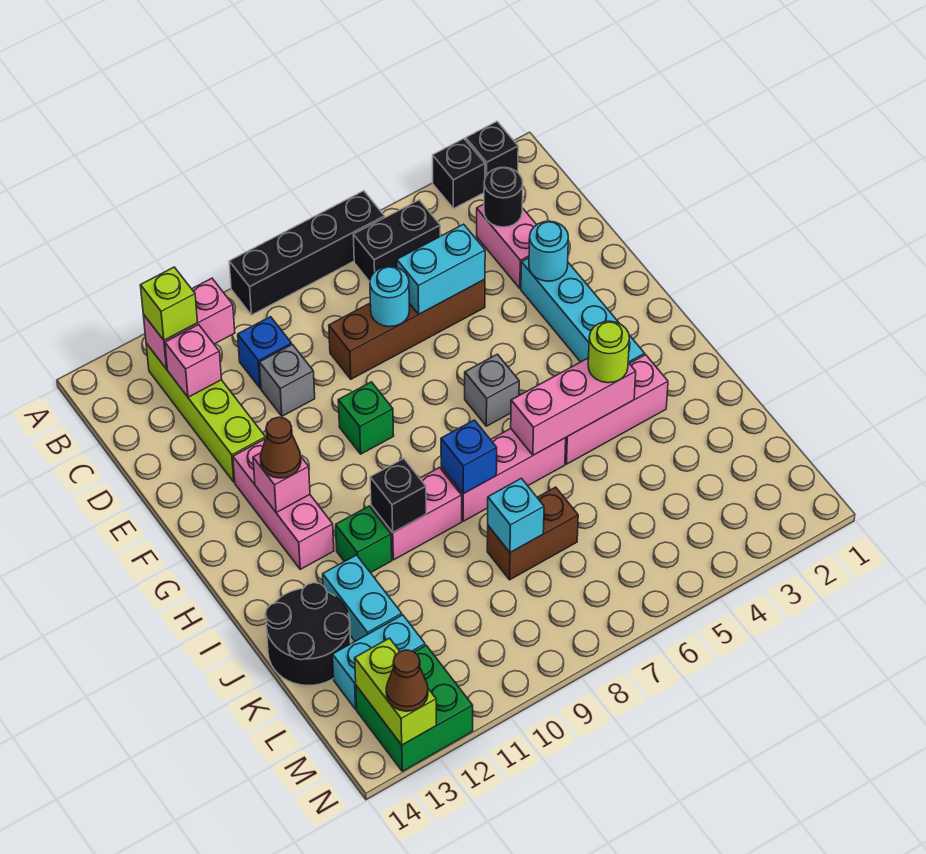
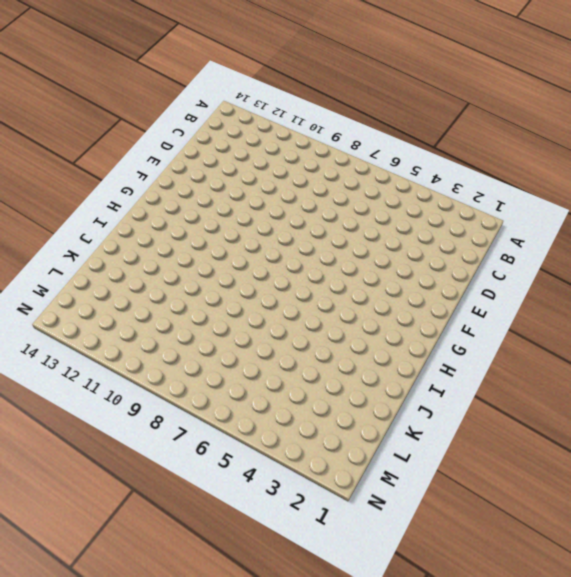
none -> black 1x1 brick [466,122,518,177]
none -> black 1x1 brick [433,139,485,209]
none -> black 1x4 brick [229,191,385,315]
none -> black 1x2 brick [353,200,440,282]

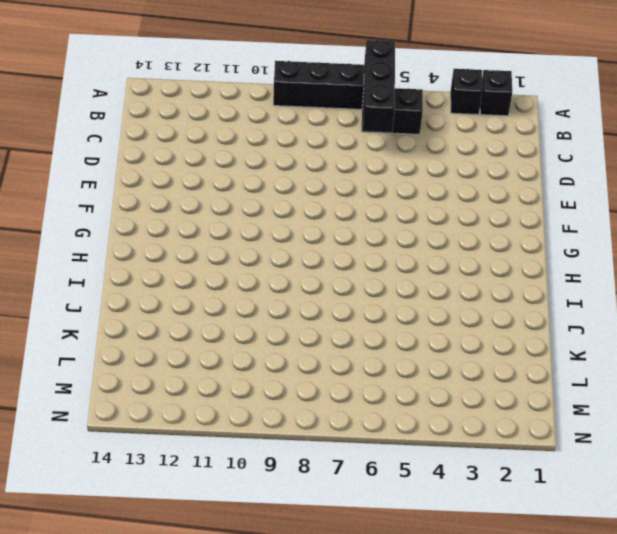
black 1x3 brick [363,40,395,132] -> none
none -> lime 1x4 brick [146,343,266,482]
none -> pink 1x2 brick [477,204,536,289]
none -> blue 1x1 brick [238,317,292,388]
none -> brown 1x4 brick [329,279,485,379]

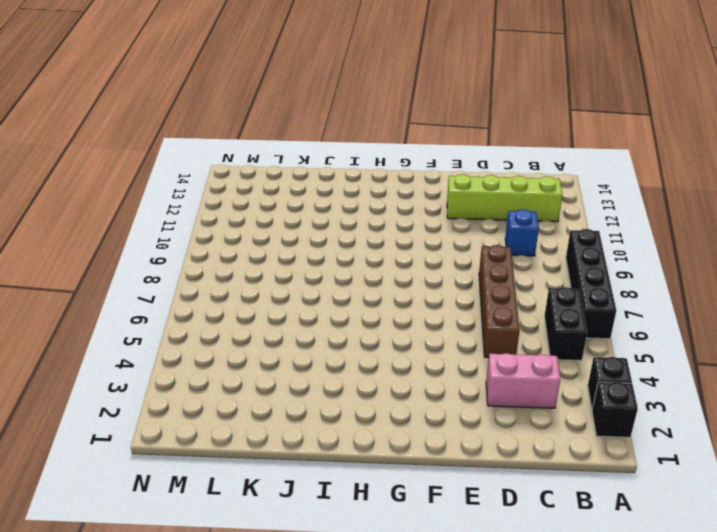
none -> grey 1x1 brick [259,344,315,416]
none -> cyan 1x4 brick [521,258,645,363]
none -> green 1x1 brick [338,382,394,454]
none -> pink 1x3 brick [233,439,334,569]

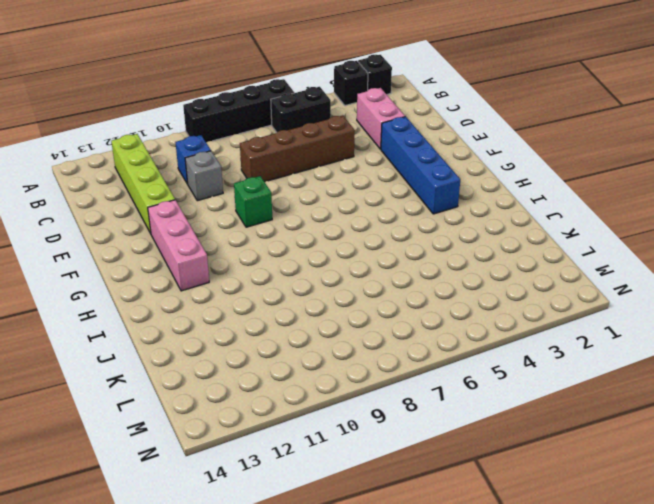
blue 1x4 brick [381,117,460,214] -> cyan 1x4 brick [521,258,645,363]
none -> grey 1x1 brick [465,354,519,426]
none -> pink 1x3 brick [565,355,668,464]
none -> pink 1x3 brick [441,429,566,521]
none -> pink 1x2 brick [371,468,462,560]

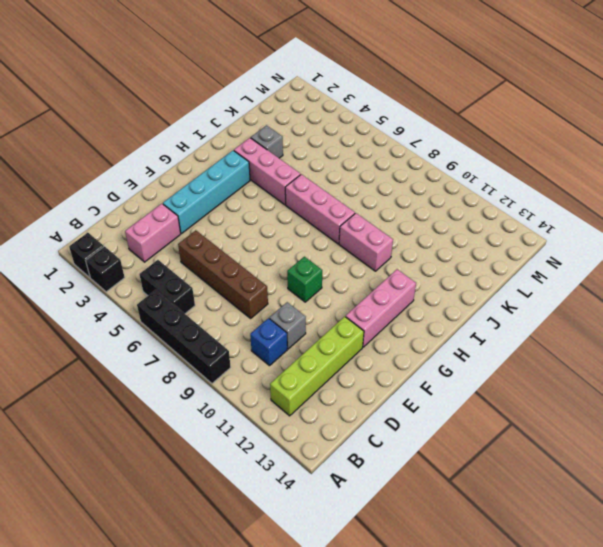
grey 1x1 brick [251,125,283,158] -> grey 1x1 brick moved to [465,354,519,426]
none -> green 1x1 brick [336,506,392,573]
none -> cyan 1x2 brick [323,555,402,641]
none -> black 2x2 round brick [265,583,351,685]
none -> brown 1x2 brick [487,487,578,580]

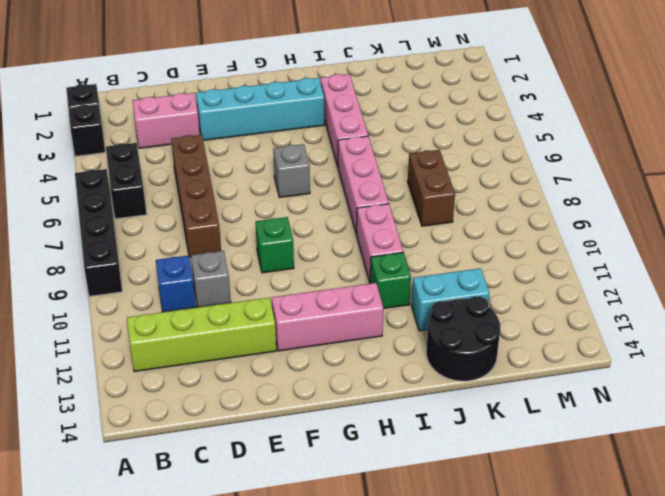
none -> cyan 1x2 brick [333,615,425,709]
none -> green 2x2 brick [356,645,473,771]
none -> pink 1x2 brick [143,278,235,369]
none -> black 1x1 round brick [484,167,523,227]

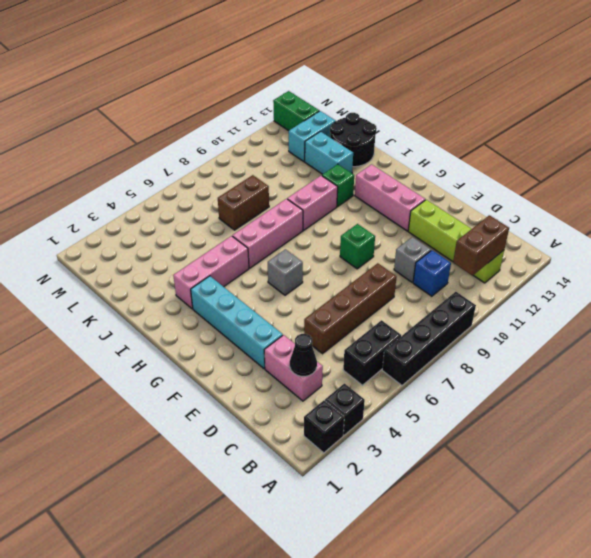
brown 1x2 brick [453,215,509,276] -> pink 1x2 brick [143,278,235,369]
black 1x1 cone [290,334,317,376] -> black 1x1 round brick [484,167,523,227]
green 1x2 brick [273,91,319,131] -> green 2x2 brick [356,645,473,771]
none -> pink 1x1 brick [165,325,222,397]
none -> cyan 1x2 brick [397,224,485,314]
none -> cyan 1x1 round brick [370,266,409,327]
none -> cyan 1x1 round brick [529,221,568,281]

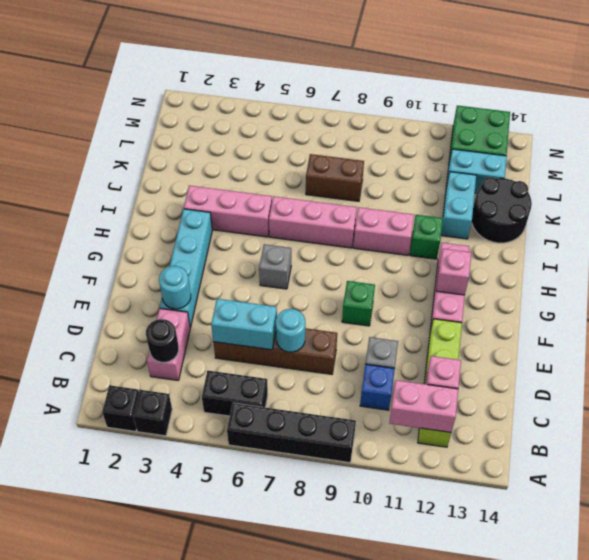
none -> pink 1x3 brick [511,358,636,455]
none -> blue 1x1 brick [441,420,497,494]
none -> black 1x1 brick [370,459,426,532]
none -> cyan 1x1 brick [488,478,544,552]

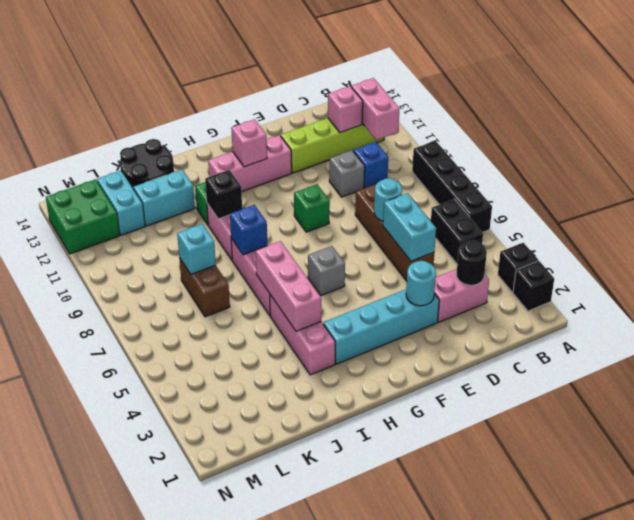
none -> lime 1x2 brick [355,638,436,745]
none -> lime 1x1 brick [140,267,198,340]
none -> brown 1x1 cone [260,417,301,478]
none -> lime 1x1 round brick [588,321,629,383]

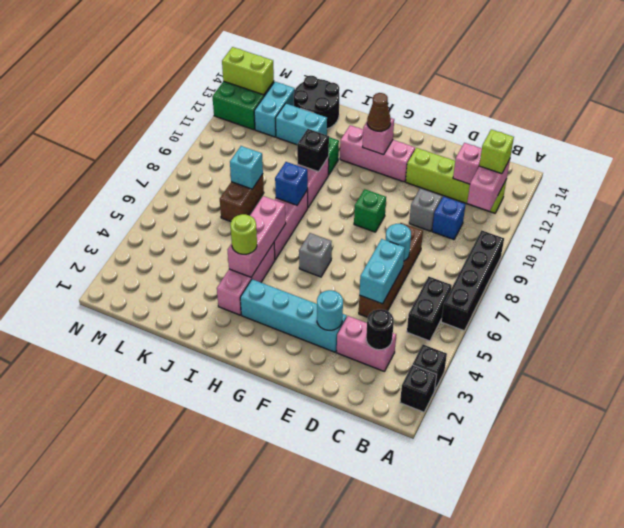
none -> brown 1x1 cone [386,650,428,711]

